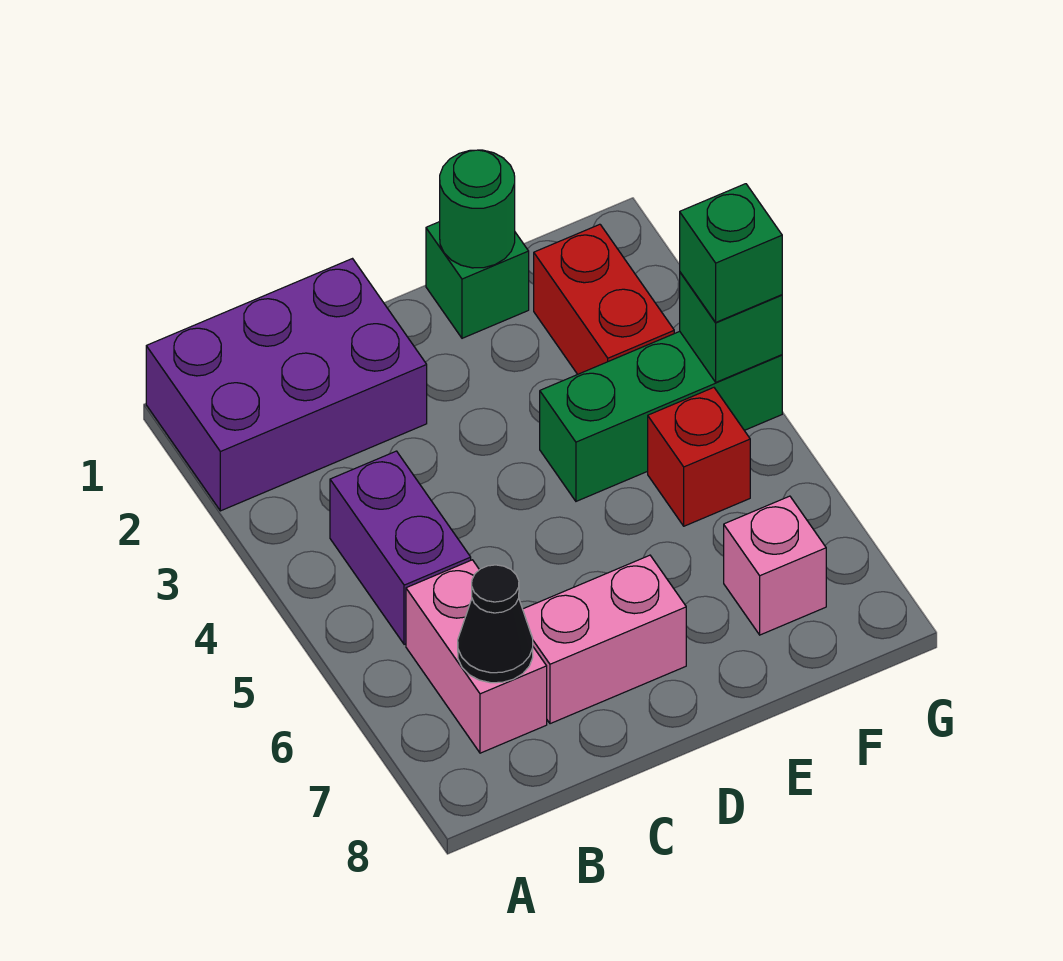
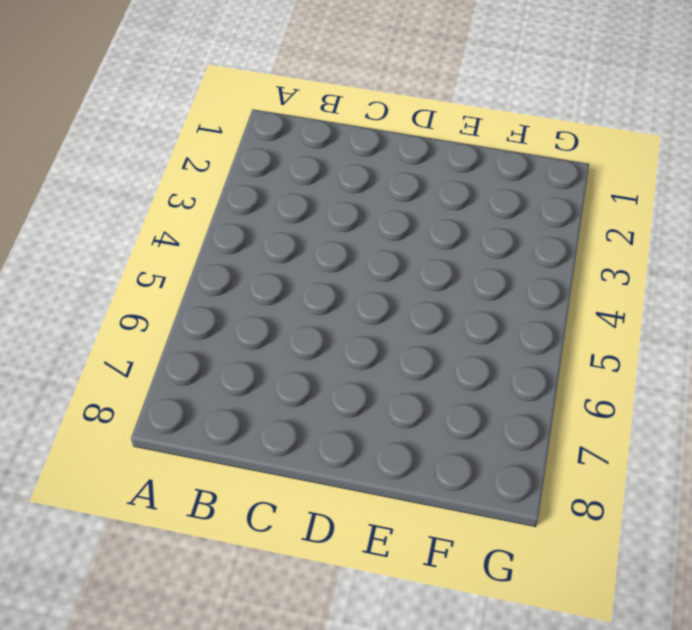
none -> purple 2x3 brick [146,259,427,511]
none -> purple 1x2 brick [330,451,471,644]
none -> pink 1x2 brick [406,560,547,753]

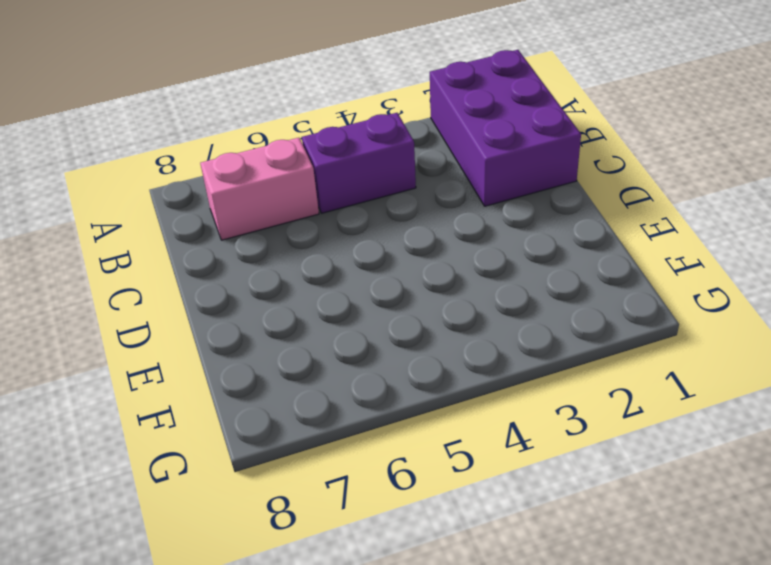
none -> pink 1x2 brick [523,555,686,724]
none -> green 1x1 brick [426,222,529,338]
none -> green 1x3 brick [540,331,782,501]

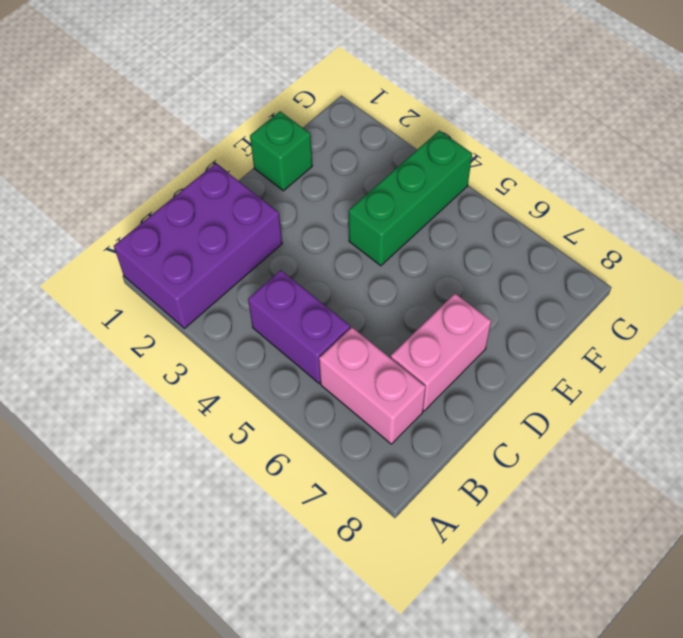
none -> red 1x2 brick [534,224,674,374]
none -> red 1x1 brick [648,388,750,526]
none -> pink 1x1 brick [724,496,826,635]

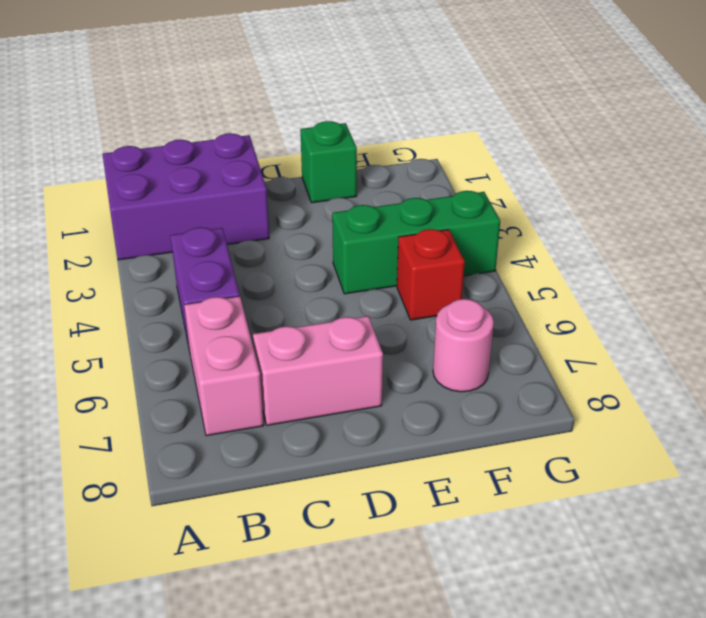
pink 1x1 round brick [433,299,494,392] -> pink 1x1 brick [724,496,826,635]
none -> red 1x2 brick [534,224,674,374]
none -> black 1x1 cone [458,565,533,683]
none -> green 1x1 round brick [440,150,515,268]

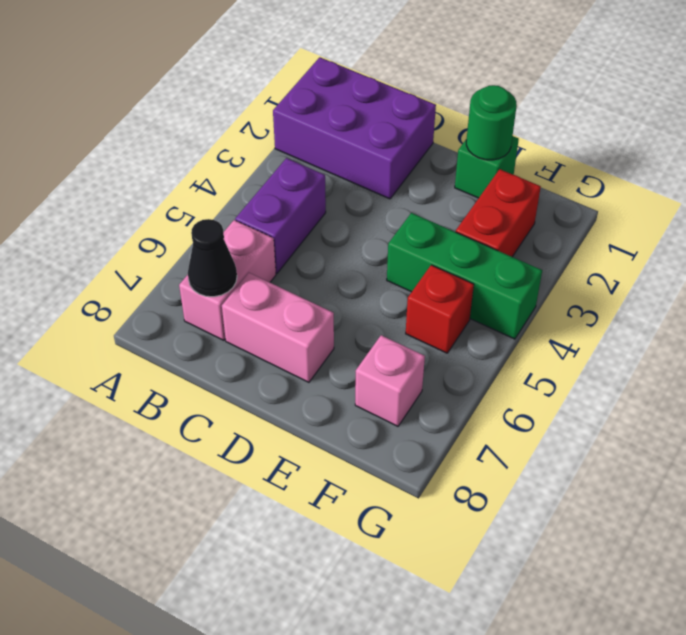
none -> green 1x1 brick [680,272,782,382]
none -> green 1x1 brick [680,184,782,322]

